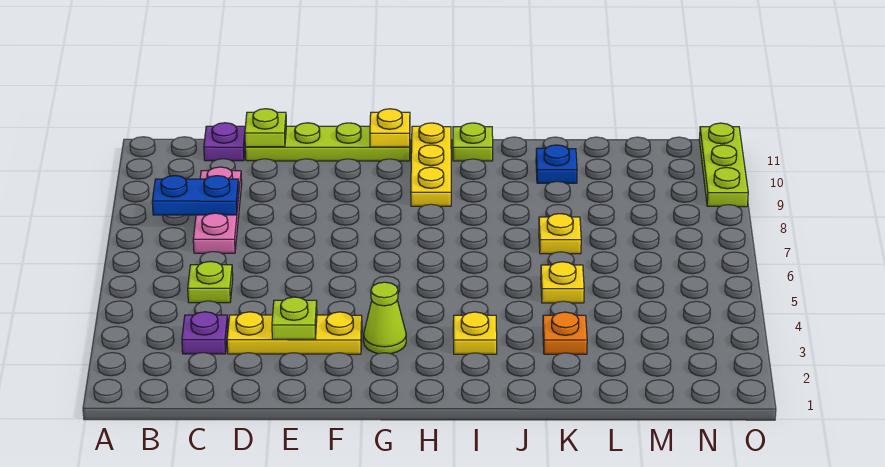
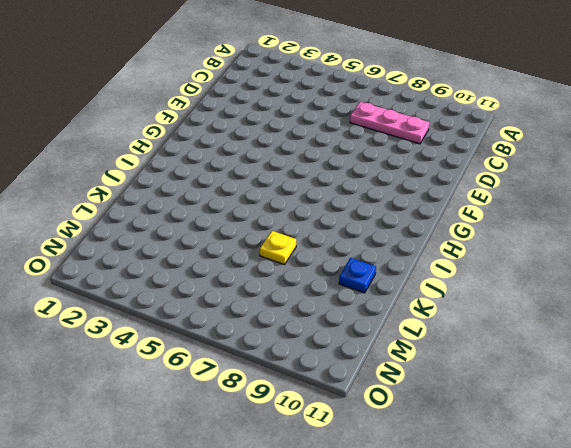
none -> purple 1x1 plate [182,312,228,354]
none -> lime 1x1 plate [188,261,233,303]
none -> purple 1x1 plate [204,123,245,161]

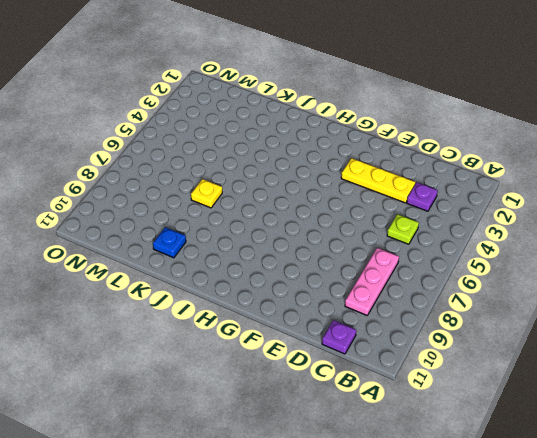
none -> lime 1x4 plate [245,123,410,161]
none -> lime 1x1 cone [364,282,406,354]
none -> yellow 1x3 plate [411,123,451,206]

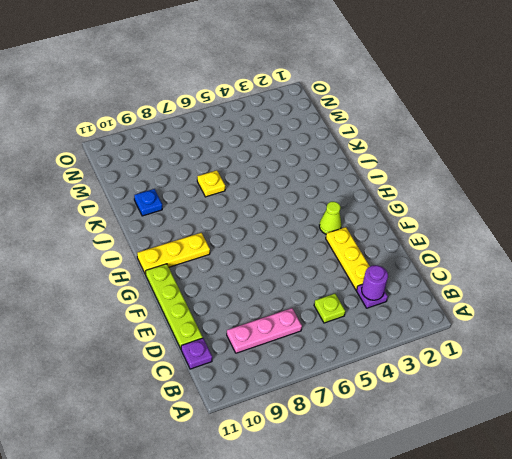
purple 1x1 round brick [362,265,388,300] -> none
none -> yellow 1x1 plate [453,312,497,354]
none -> lime 1x1 plate [453,123,493,161]
none -> orange 1x1 plate [543,312,587,354]

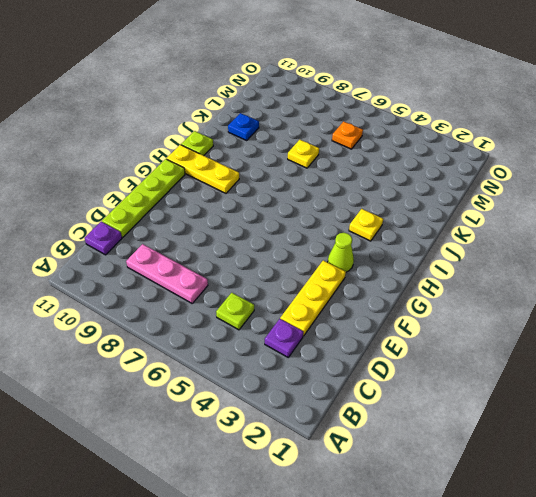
orange 1x1 plate [332,121,363,149] -> orange 1x1 plate moved to [543,312,587,354]
none -> yellow 1x1 plate [541,262,584,303]
none -> lime 1x3 plate [699,123,748,207]
none -> blue 1x2 plate [152,176,239,215]

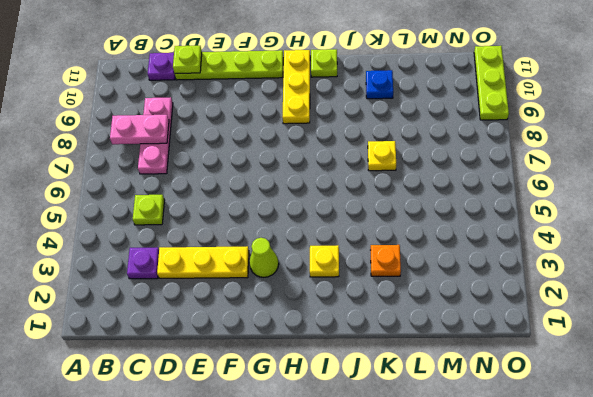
pink 1x2 plate [110,115,169,144] -> blue 1x2 plate [152,176,239,215]
none -> yellow 1x1 plate [541,262,584,303]
none -> lime 1x1 plate [272,297,317,339]
none -> yellow 1x1 plate [370,109,410,147]

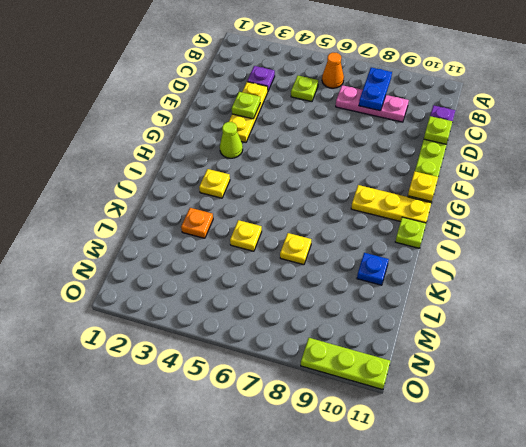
orange 1x1 cone [322,53,344,88] -> none

